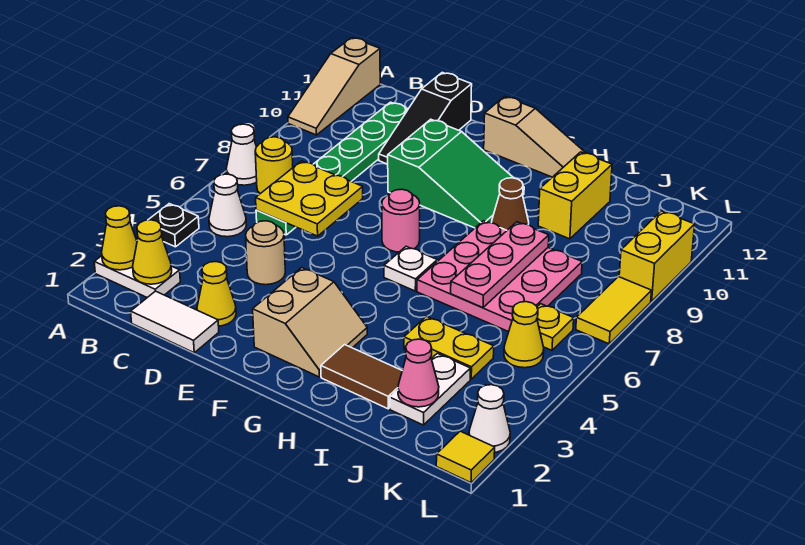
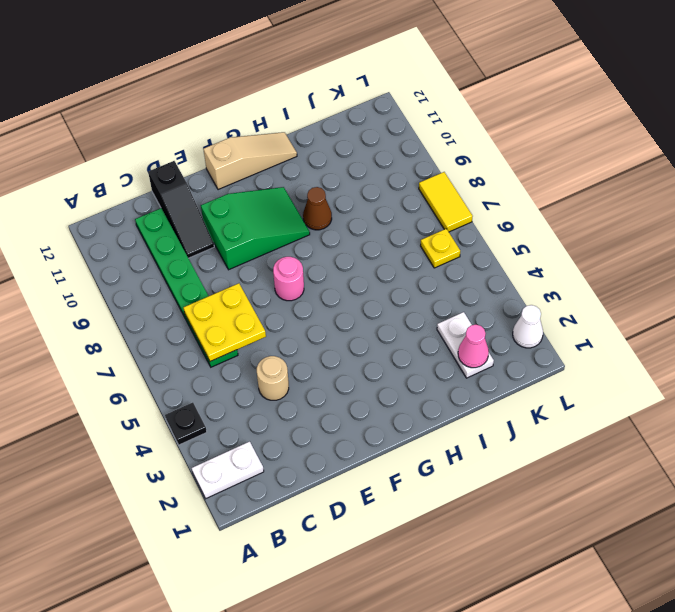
none -> white 1x1 cone [226,124,257,185]
none -> tan 1x3 slope [288,38,380,135]
none -> white 1x1 cone [209,174,246,237]
none -> yellow 1x1 round brick [255,137,293,194]

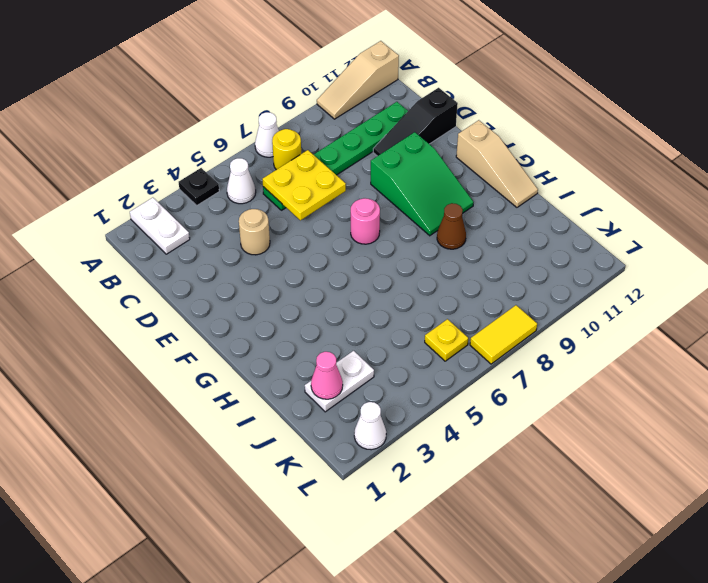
none -> white 1x2 tile [131,291,219,353]
none -> yellow 1x1 cone [197,262,236,326]
none -> tan 2x2 slope [253,268,367,377]
none -> white 1x1 plate [384,246,437,291]

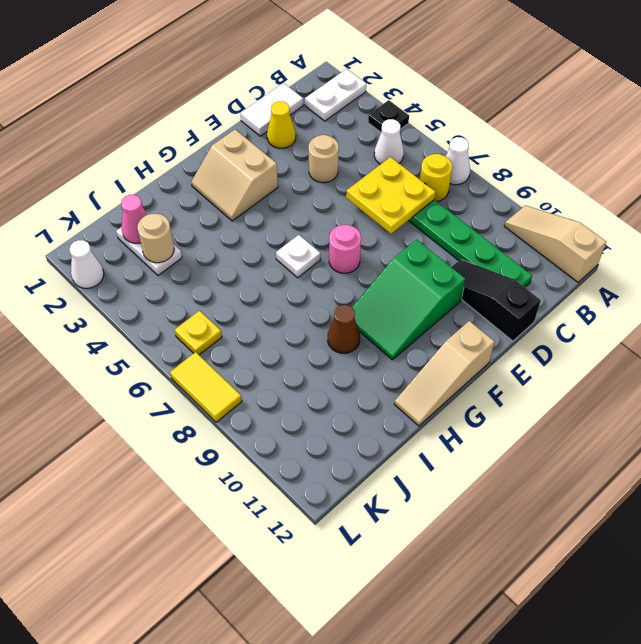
tan 1x1 round brick [137,214,174,263] -> none
none -> brown 1x2 tile [321,345,402,409]
none -> pink 3x3 plate [417,221,582,332]
none -> yellow 1x2 plate [404,316,494,379]
none -> yellow 1x2 brick [538,152,612,239]

